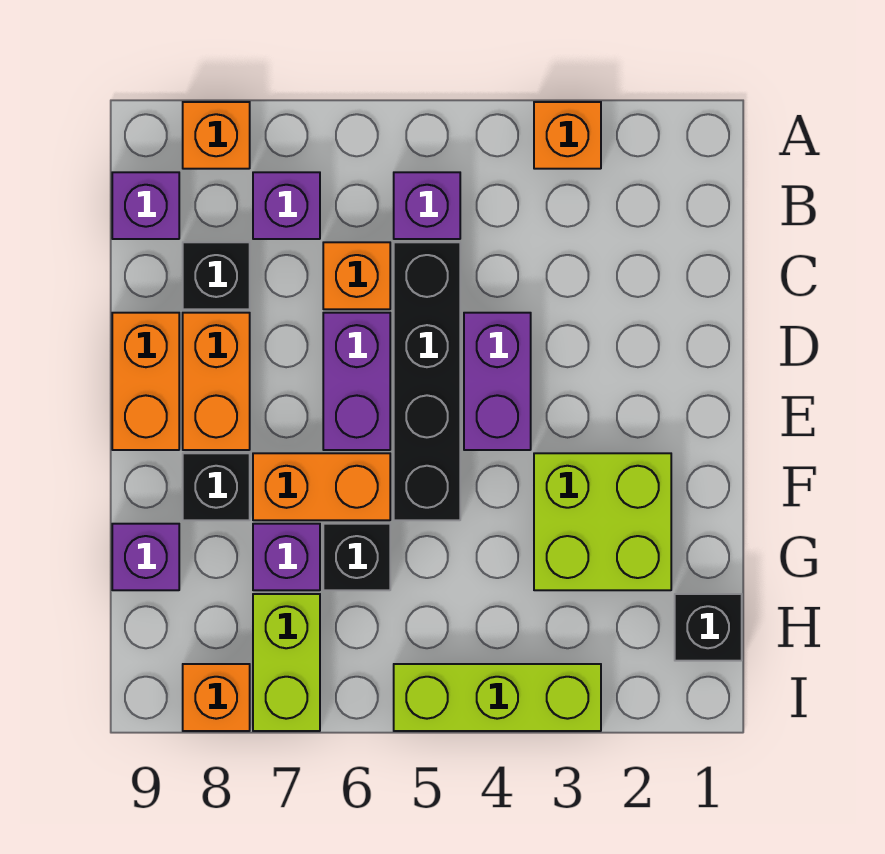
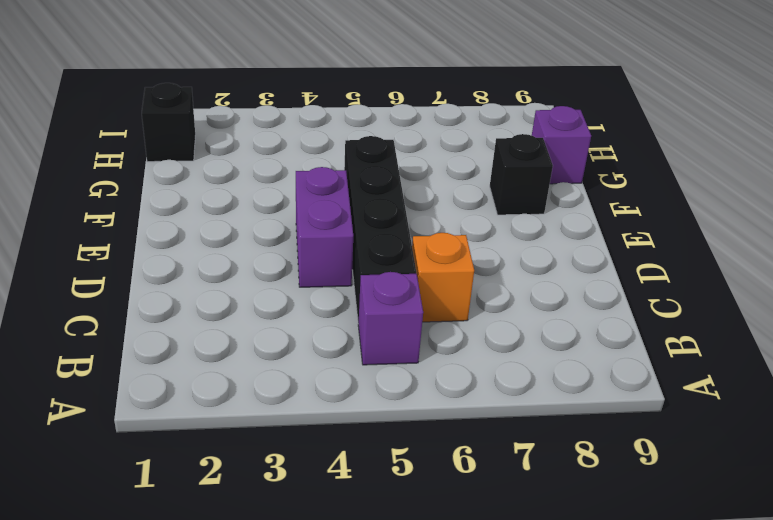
none -> orange 1x1 brick [534,102,601,169]
none -> orange 1x1 brick [183,102,250,169]
none -> purple 1x1 brick [253,172,320,239]

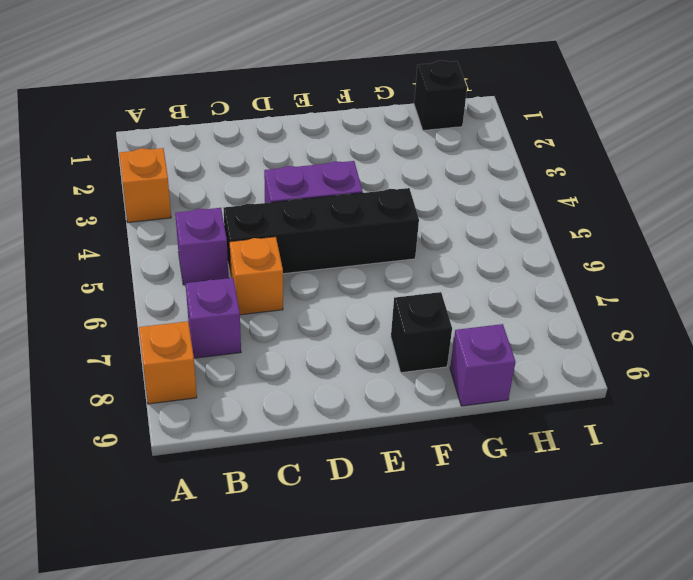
none -> purple 1x1 brick [112,172,179,239]
none -> black 1x1 brick [183,242,250,309]
none -> purple 1x2 brick [323,313,390,450]

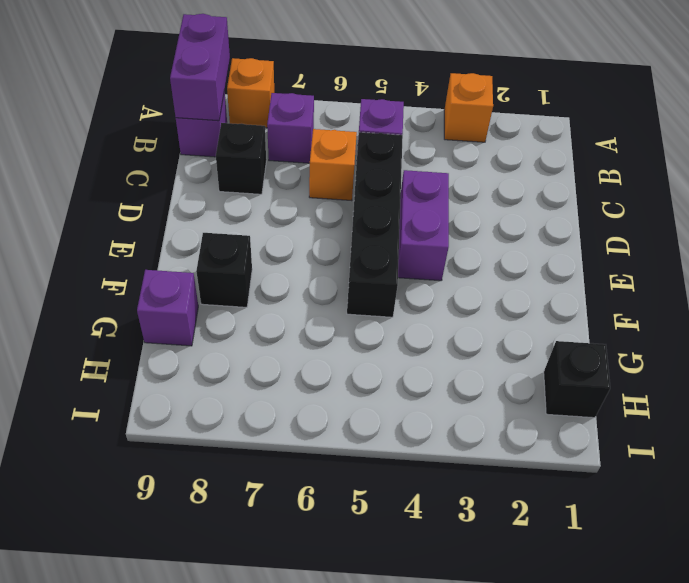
purple 1x2 brick [170,14,230,121] -> purple 1x2 brick moved to [323,313,390,450]
none -> orange 1x2 brick [183,313,250,450]
none -> orange 1x2 brick [112,313,179,450]
none -> lime 2x2 brick [534,453,671,590]

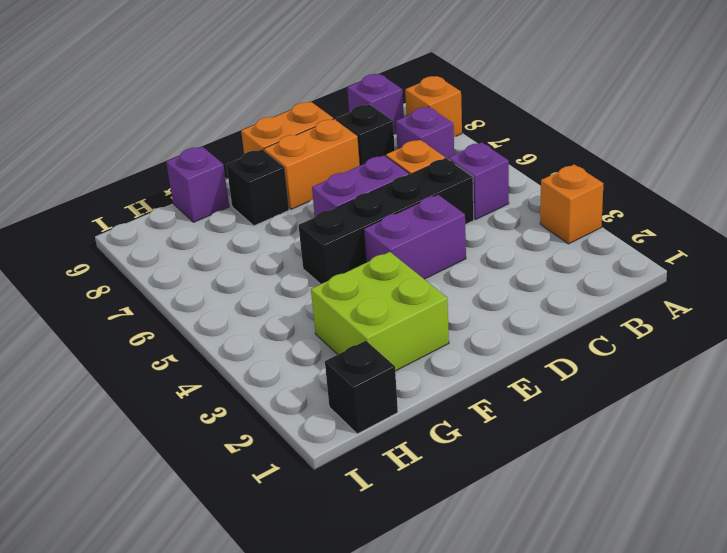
none -> orange 1x2 brick [253,453,390,520]
none -> black 1x1 brick [323,524,390,590]
none -> purple 1x1 brick [253,524,320,590]

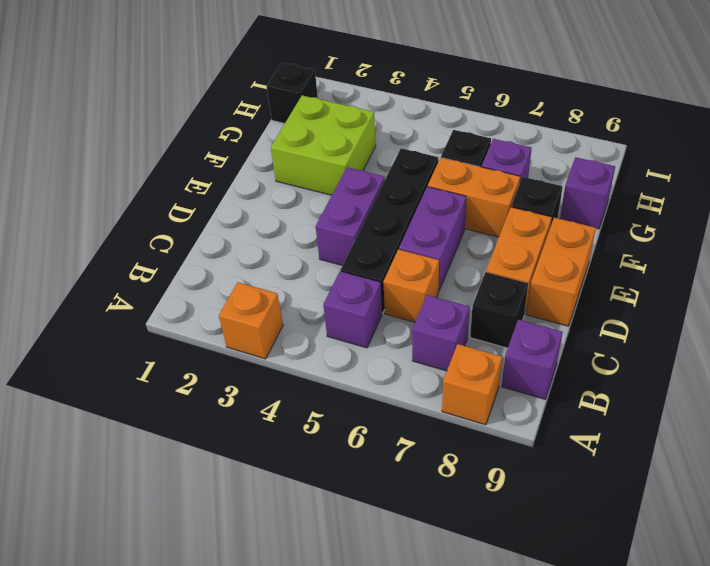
none -> lime 1x2 brick [253,594,320,731]
none -> lime 1x3 brick [394,664,601,731]
none -> orange 1x1 brick [183,664,250,731]

